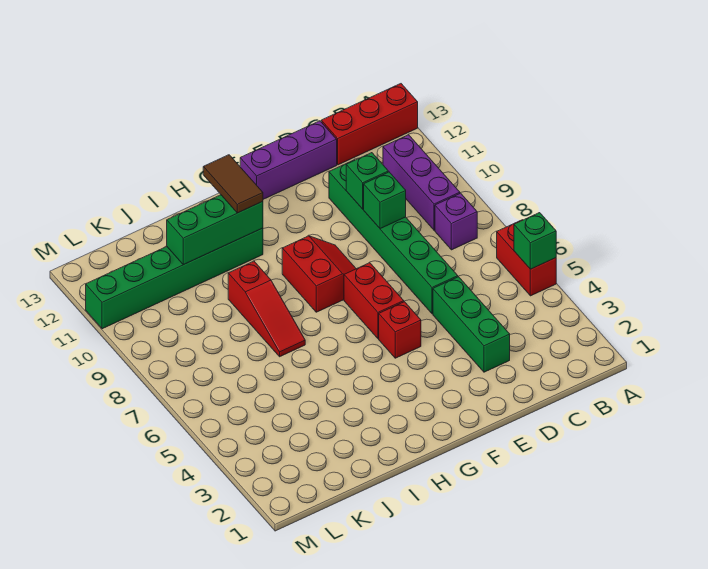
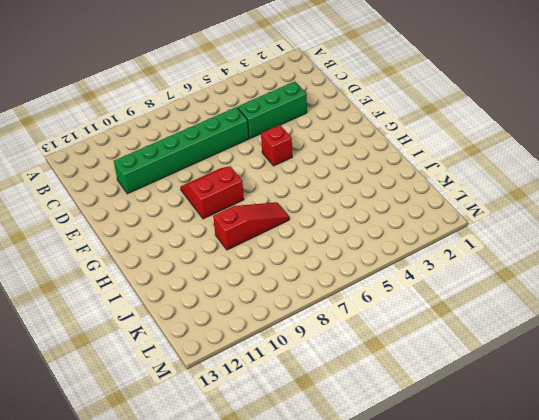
none -> red 1x2 brick [497,220,556,296]
none -> red 1x3 brick [321,84,418,165]
none -> purple 1x1 brick [435,193,477,250]

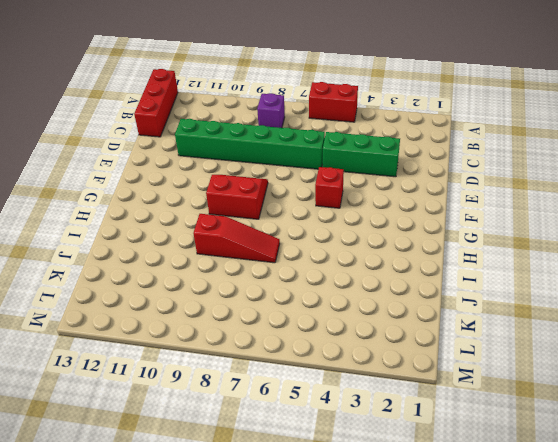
none -> purple 1x3 brick [383,135,460,230]
none -> purple 1x3 brick [240,121,337,199]
none -> red 1x2 brick [344,263,404,339]

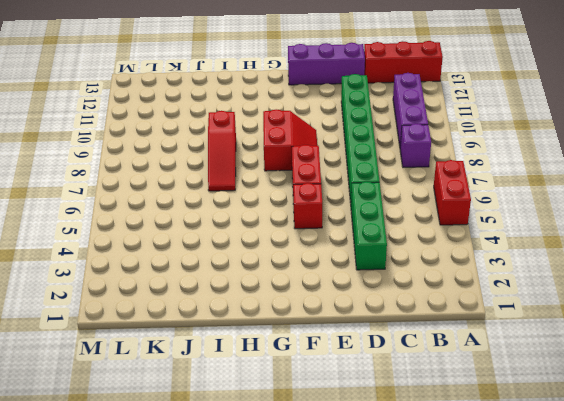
none -> green 1x6 brick [86,228,263,329]
none -> green 1x1 brick [514,213,556,269]
none -> green 1x1 brick [364,172,406,229]

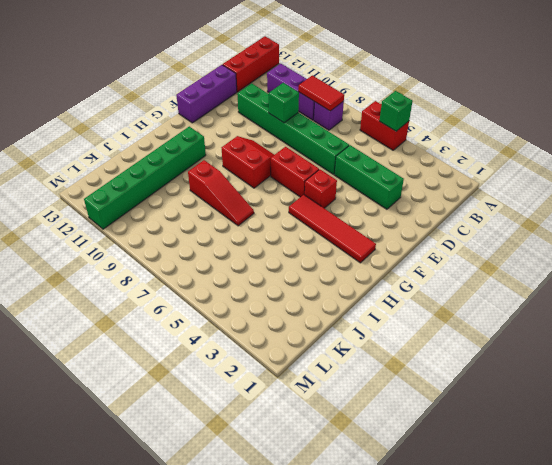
red 1x2 tile [298,76,344,111] -> none
red 1x4 tile [289,195,376,263] -> none
none -> green 1x1 brick [346,153,388,209]
none -> green 1x3 brick [167,195,263,265]
none -> brown 1x2 tile [203,155,263,213]

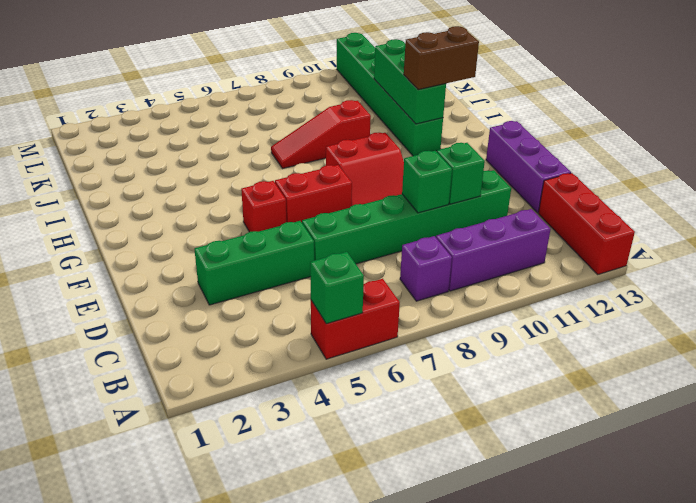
brown 1x2 brick [404,26,479,90] -> brown 1x2 tile [203,155,263,213]

